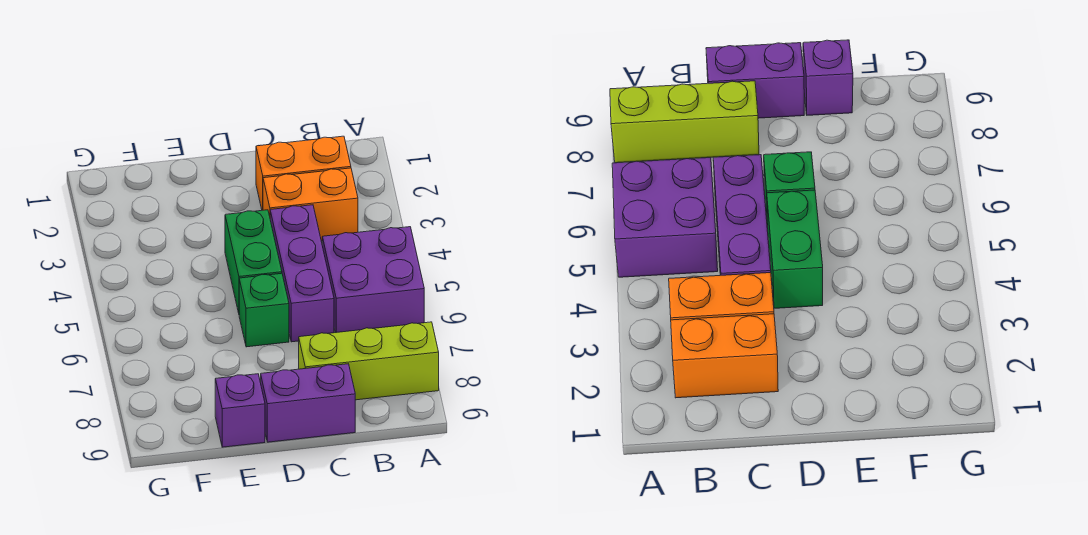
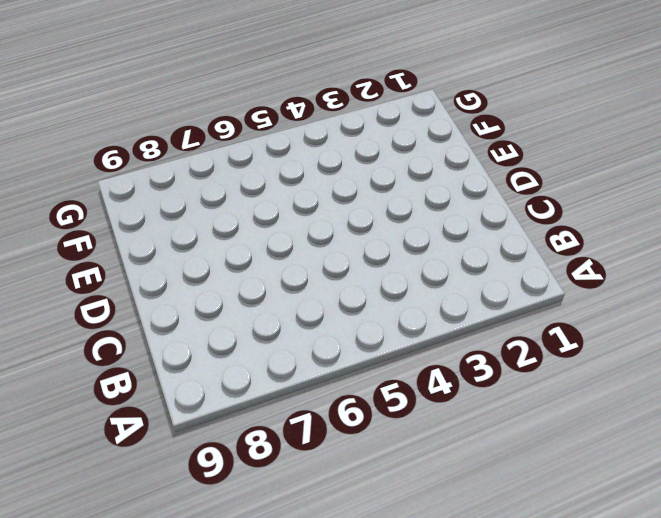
none -> purple 2x2 brick [322,227,424,333]
none -> lime 1x3 brick [299,322,439,400]

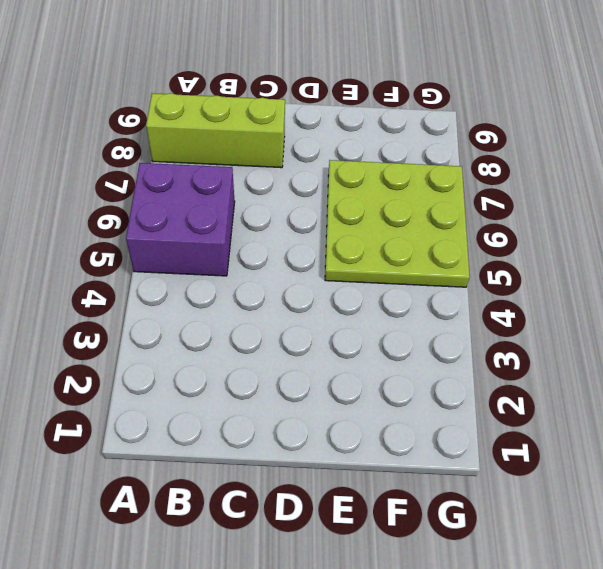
lime 3x3 plate [325,160,470,287] -> none
none -> orange 1x2 brick [256,136,351,210]
none -> orange 1x2 brick [263,168,358,241]

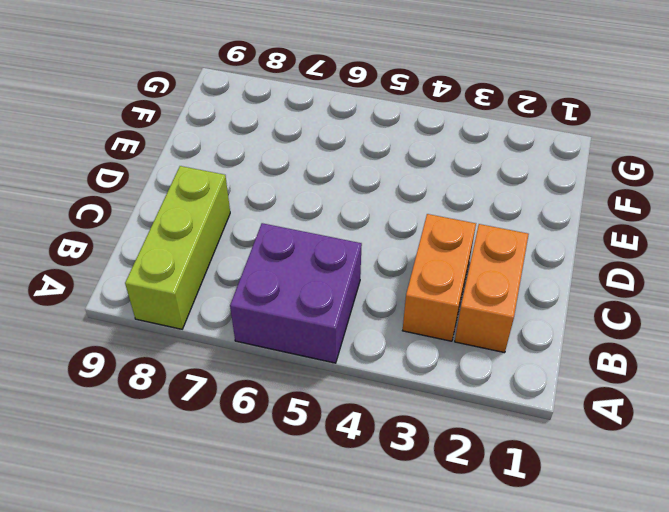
none -> purple 1x3 brick [270,205,334,342]
none -> purple 1x2 brick [261,364,355,442]

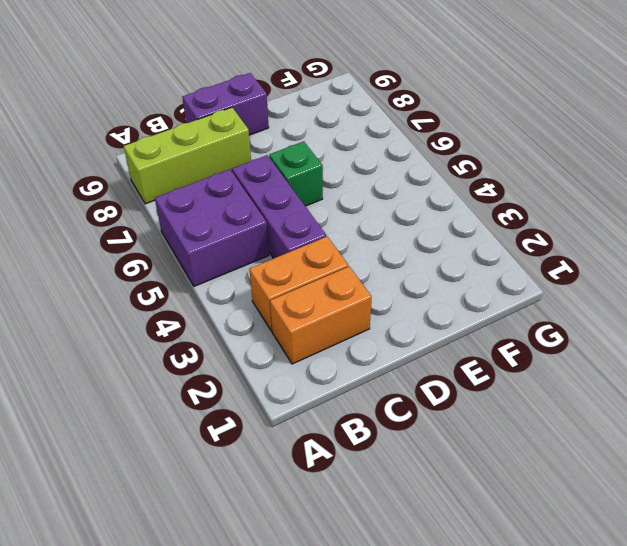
none -> green 1x2 brick [225,210,282,313]
none -> purple 1x1 brick [215,374,265,447]

